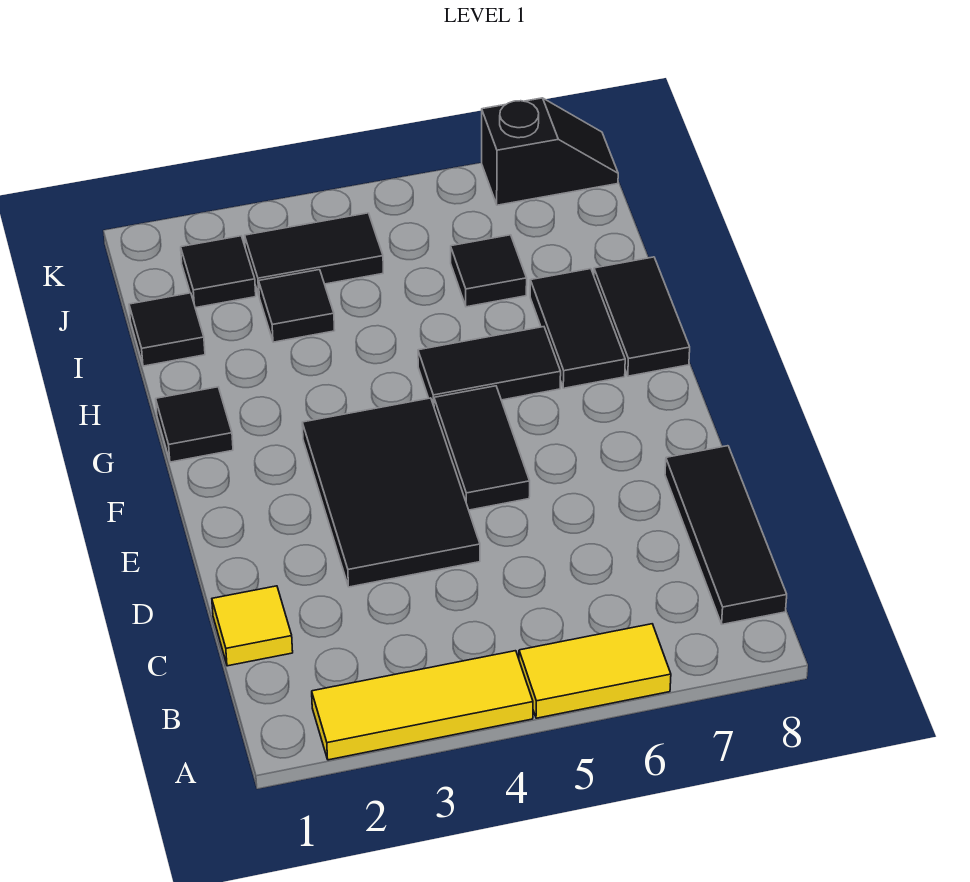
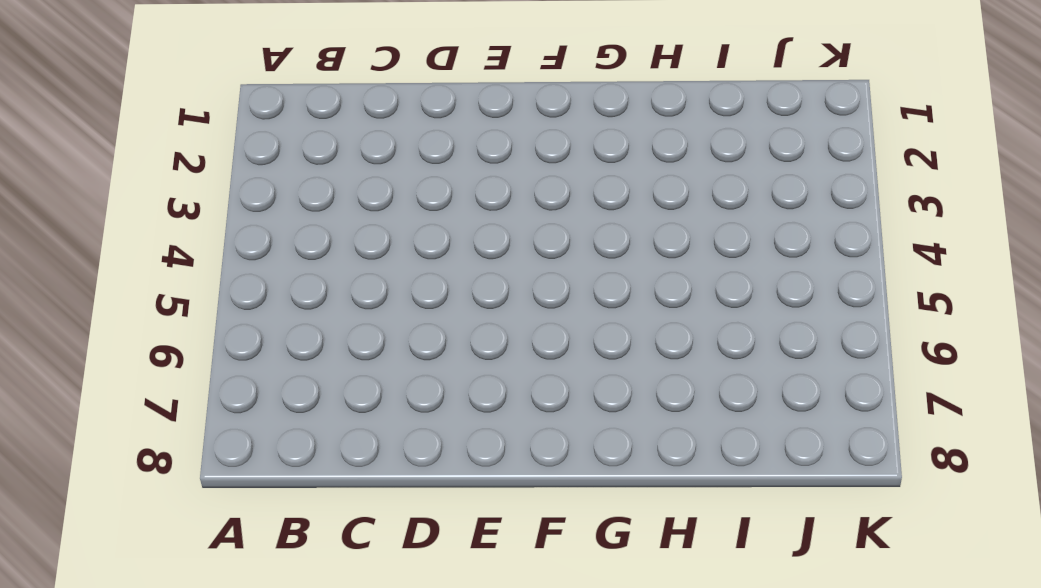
none -> yellow 1x3 tile [312,651,533,760]
none -> yellow 1x2 tile [519,624,671,718]
none -> black 1x3 tile [665,446,787,624]

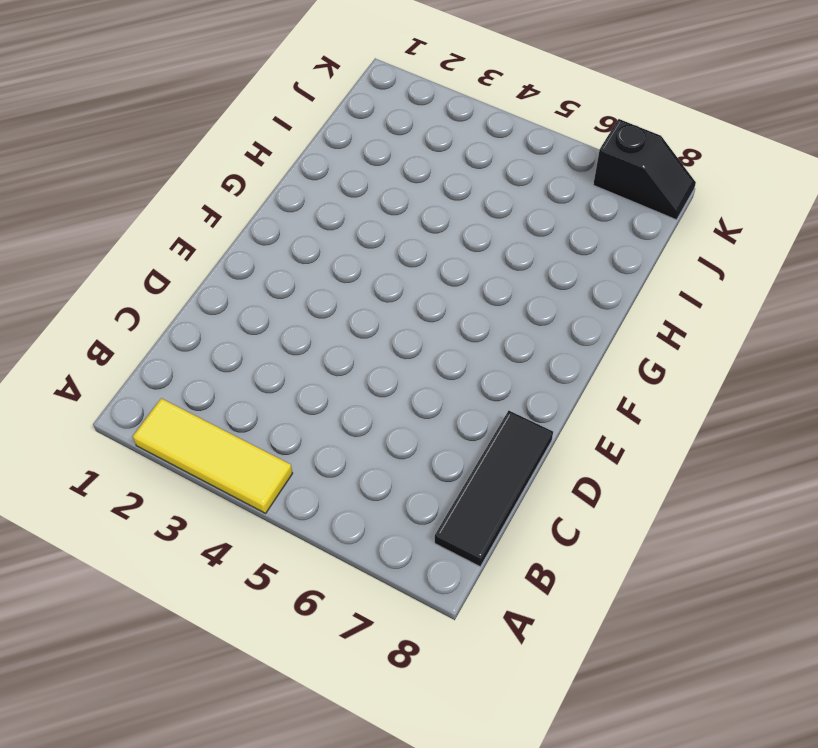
none -> yellow 1x2 tile [519,624,671,718]
none -> yellow 1x1 tile [212,586,293,666]
none -> black 2x3 tile [302,398,480,587]

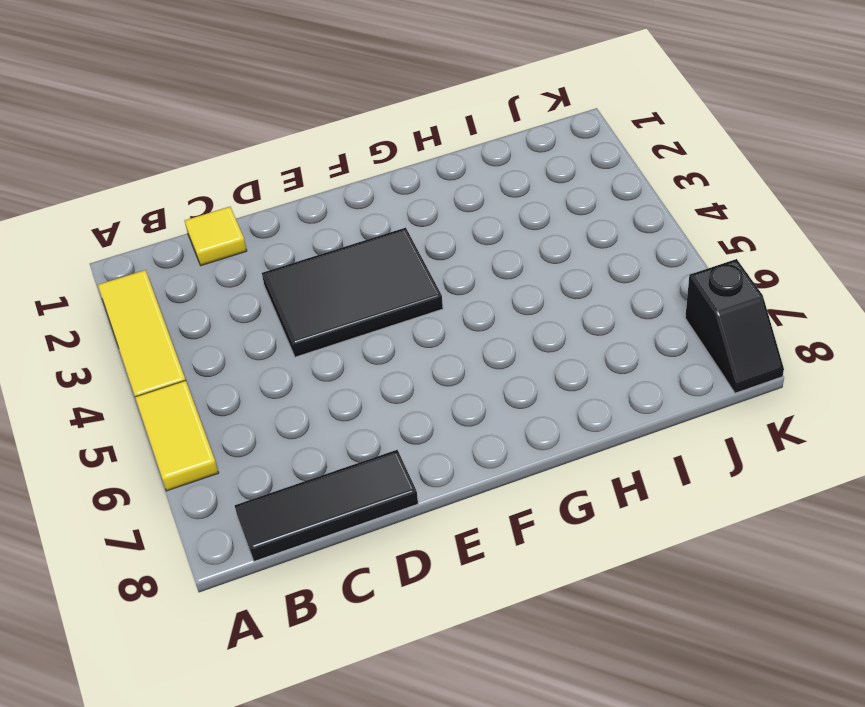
none -> black 1x2 tile [434,386,530,510]
none -> black 1x1 tile [156,387,233,462]
none -> black 1x2 tile [418,327,561,406]

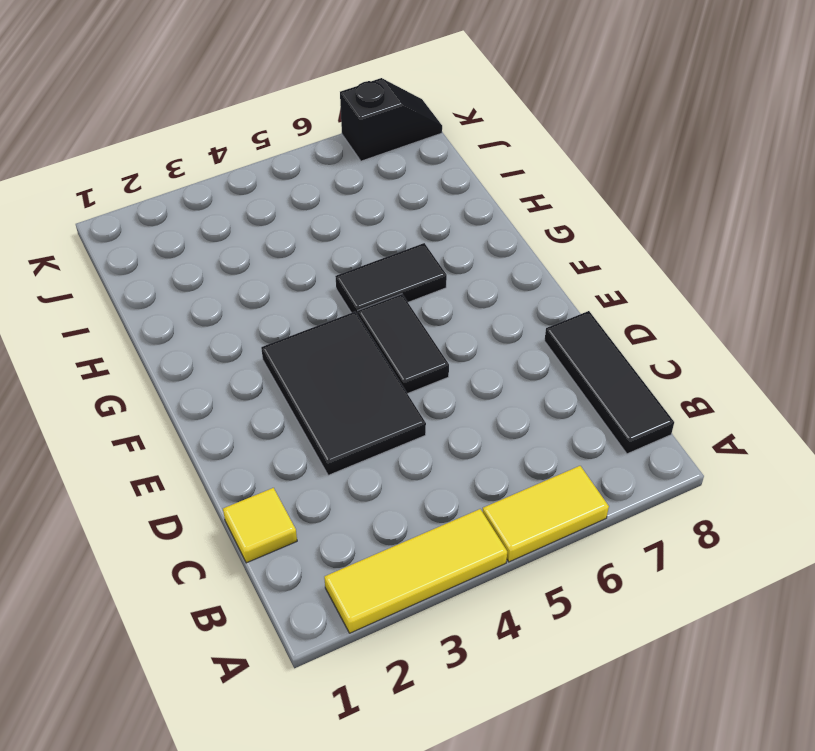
none -> black 1x1 tile [156,387,233,462]
none -> black 1x2 tile [530,269,625,388]
none -> black 1x2 tile [594,257,690,376]

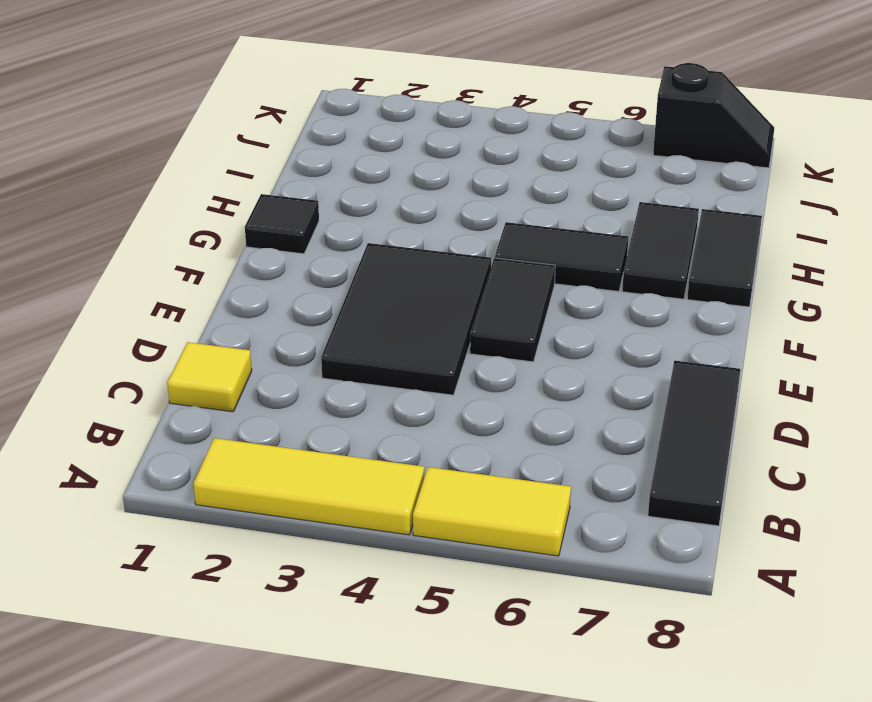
none -> black 1x1 tile [129,293,205,366]
none -> black 1x1 tile [259,270,335,342]
none -> black 1x1 tile [451,235,527,307]

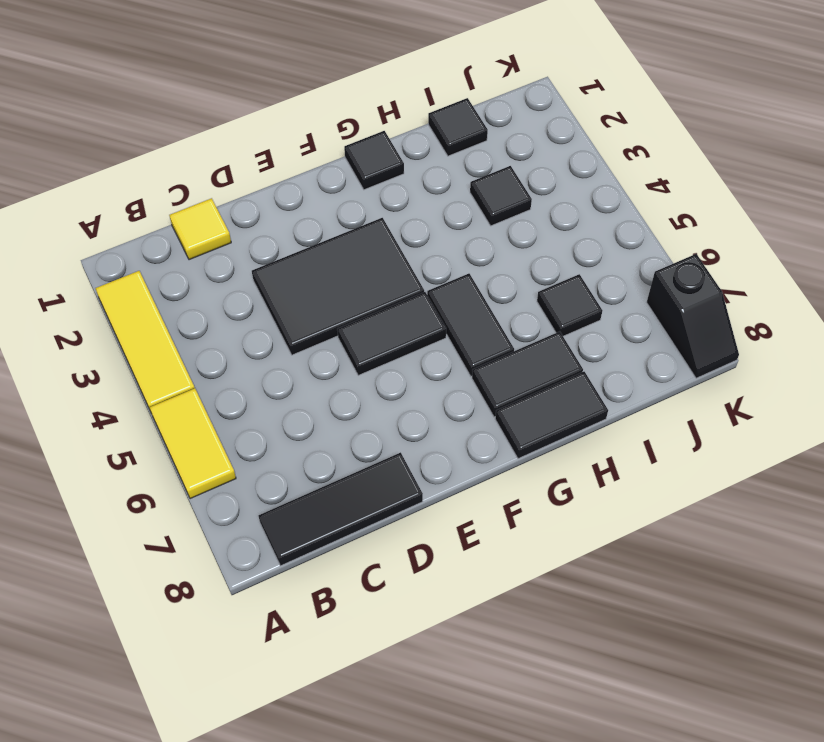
none -> black 1x1 tile [181,236,256,308]
none -> black 1x2 tile [245,213,383,295]

